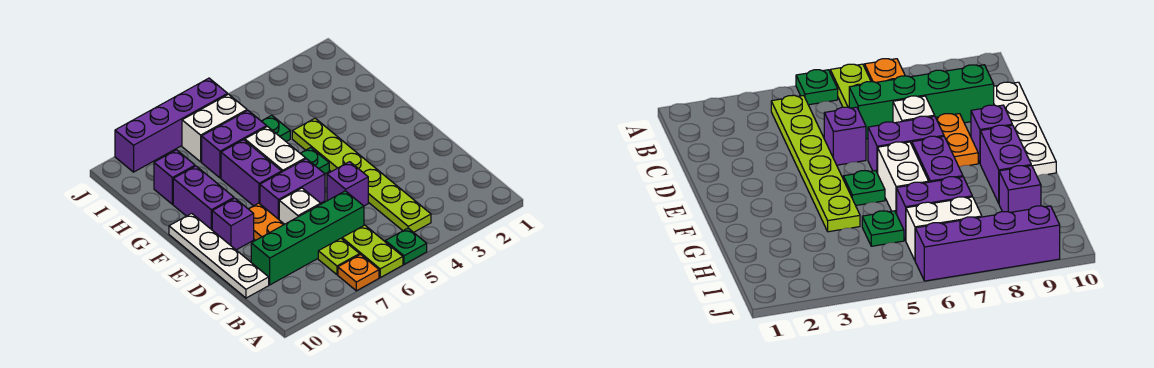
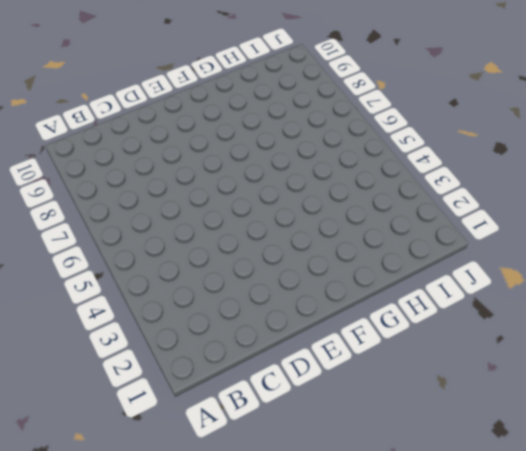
none -> green 1x1 plate [385,228,427,264]
none -> lime 1x2 plate [342,225,403,277]
none -> orange 1x1 plate [338,255,379,291]

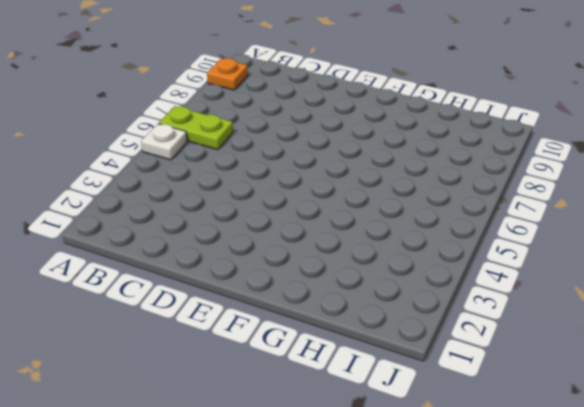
white 1x1 plate [141,124,187,160] -> green 1x1 plate [385,228,427,264]
orange 1x1 plate [207,58,248,90] -> orange 1x1 plate moved to [338,255,379,291]
none -> lime 1x6 plate [292,118,431,232]
none -> lime 1x1 plate [318,239,360,275]
none -> green 1x4 brick [251,191,364,285]

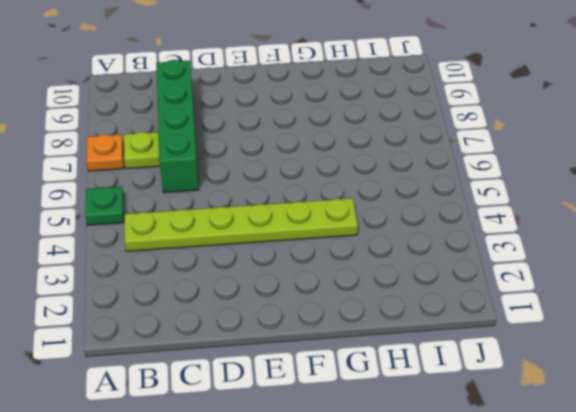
none -> lime 1x2 plate [342,225,403,277]
none -> white 1x4 plate [169,213,269,298]
none -> purple 1x1 brick [327,162,368,206]

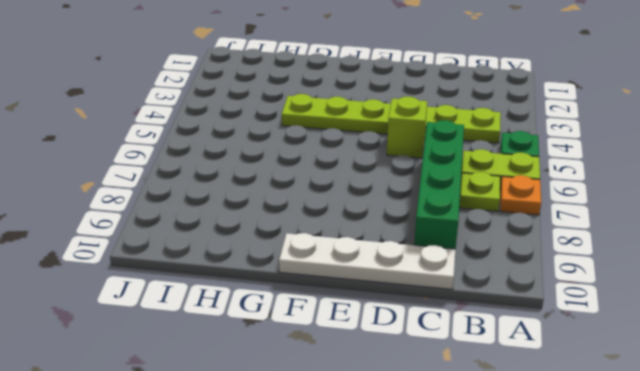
lime 1x1 brick [387,97,427,158] -> purple 1x1 brick [327,162,368,206]
none -> white 1x1 brick [279,188,321,224]
none -> orange 1x2 plate [249,203,284,240]
none -> purple 1x2 brick [260,159,325,219]

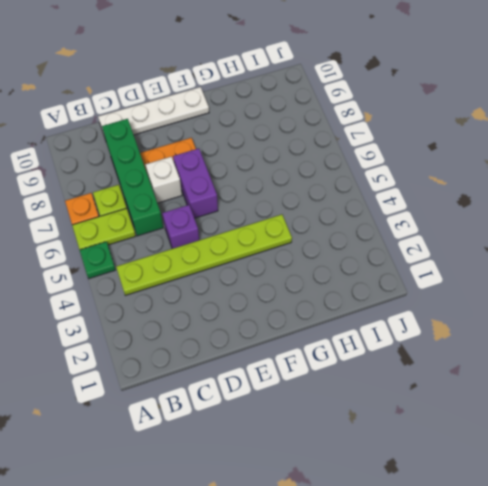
none -> purple 1x1 brick [212,198,254,250]
none -> green 1x1 plate [300,148,329,174]
none -> white 1x2 brick [245,127,306,172]

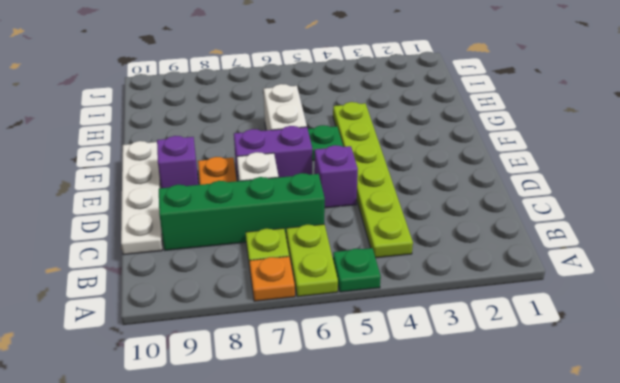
none -> purple 1x2 brick [221,140,282,206]
none -> purple 1x2 brick [173,166,234,230]
none -> green 1x1 plate [262,115,290,141]

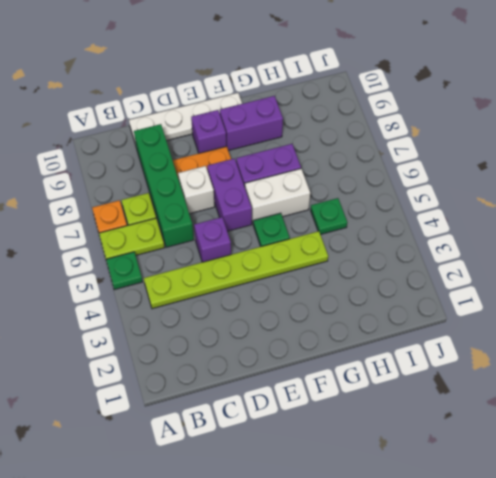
none -> purple 1x2 brick [202,111,267,178]
none -> purple 1x1 brick [154,150,195,204]
none -> white 1x2 brick [182,94,247,162]

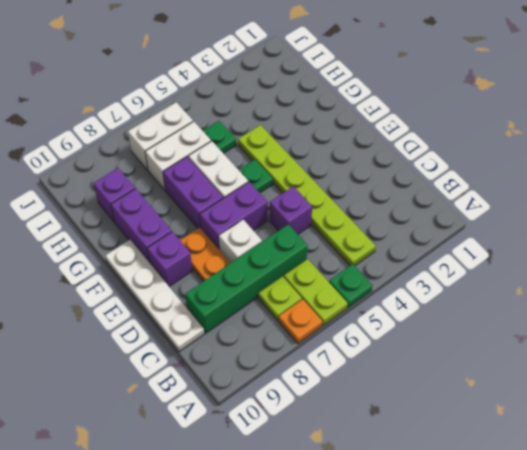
white 1x2 brick [145,121,211,190] -> purple 1x2 brick [202,111,267,178]
none -> purple 1x4 brick [115,78,228,172]

